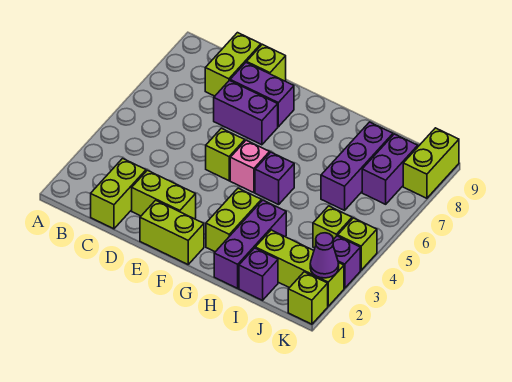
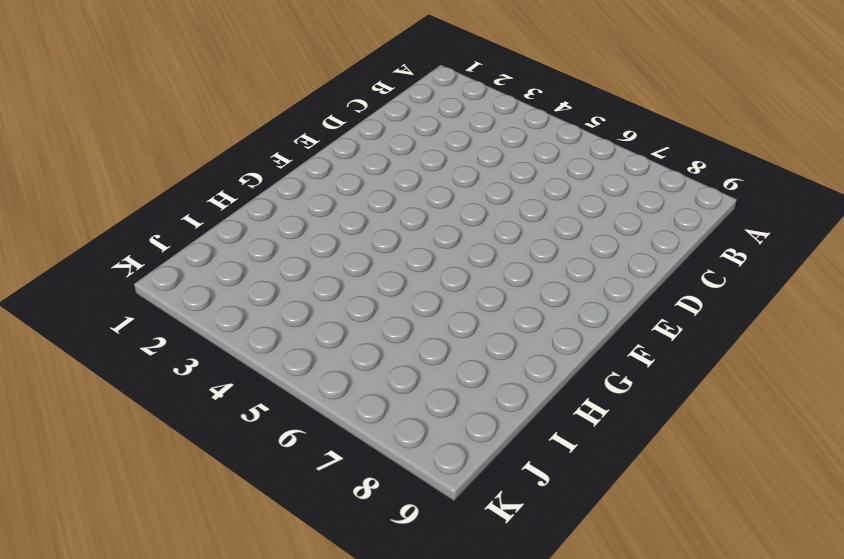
none -> lime 1x2 brick [91,158,146,229]
none -> lime 1x2 brick [205,33,261,96]
none -> lime 1x2 brick [132,170,196,219]

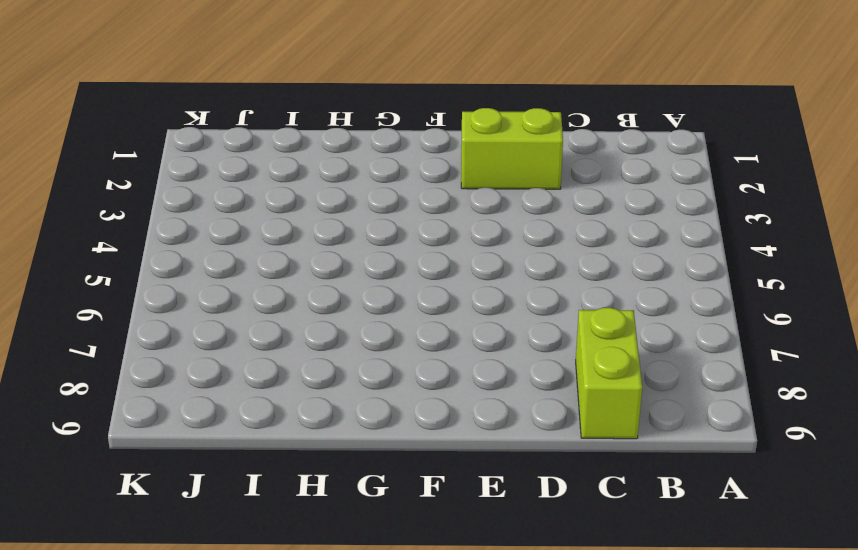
none -> lime 1x2 brick [91,158,146,229]
none -> purple 1x2 brick [214,81,278,145]
none -> purple 1x2 brick [230,63,294,127]

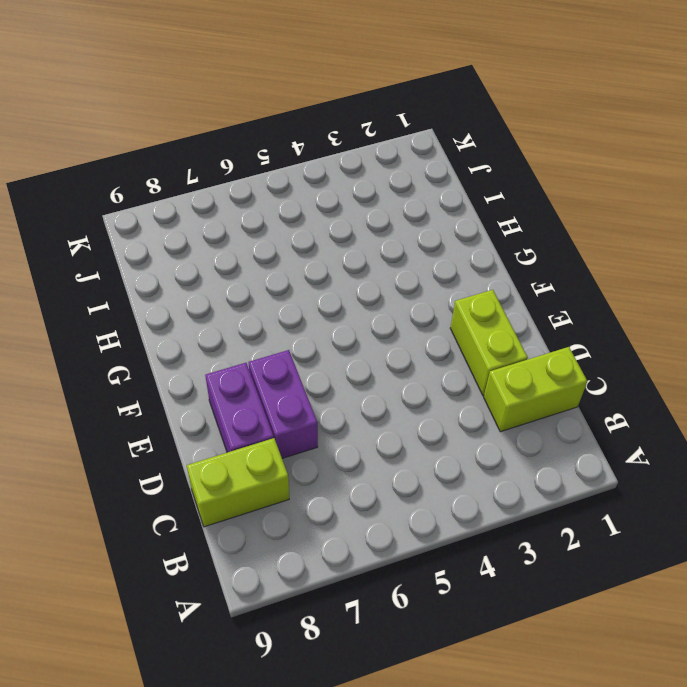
none -> lime 1x1 brick [247,44,286,81]
none -> lime 1x2 brick [140,200,204,264]
none -> lime 1x1 brick [206,128,245,181]

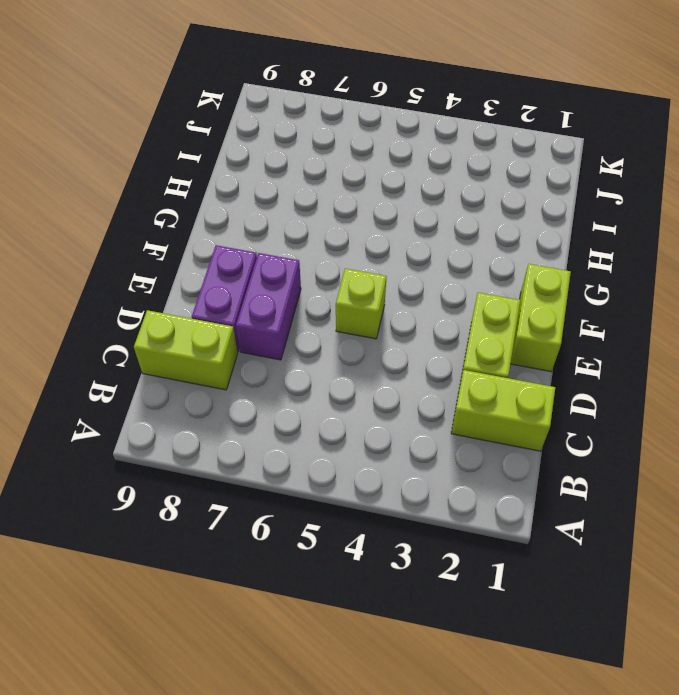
none -> lime 1x1 brick [247,44,286,81]
none -> pink 1x1 brick [230,140,270,193]
none -> lime 1x2 brick [206,188,261,252]

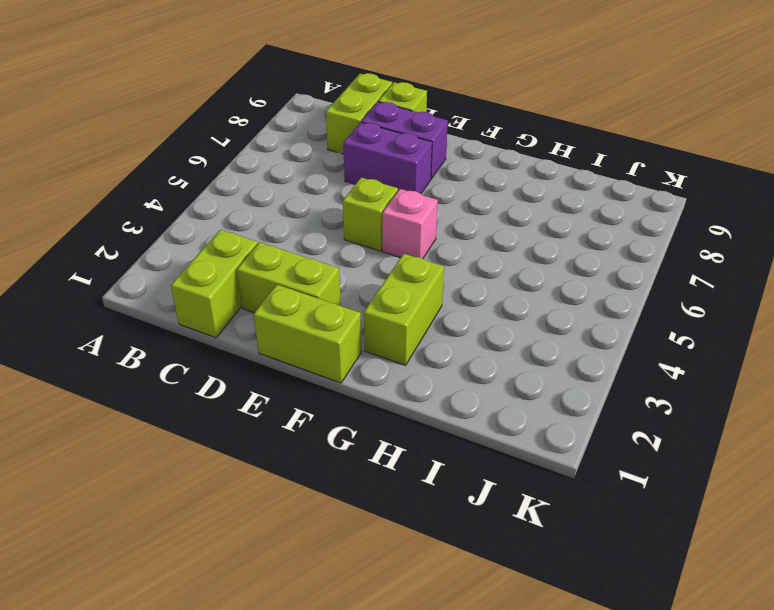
none -> purple 1x1 brick [255,152,294,205]
none -> purple 1x3 brick [214,200,286,288]
none -> purple 1x1 brick [239,248,278,300]

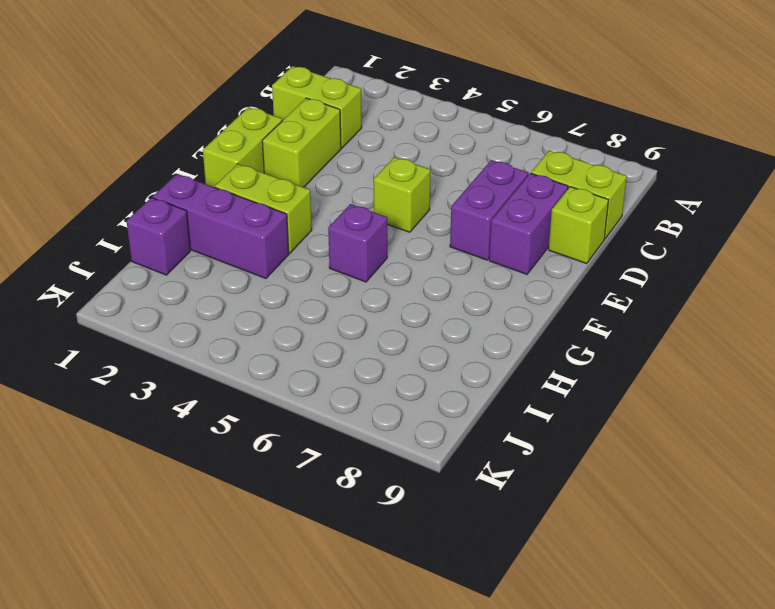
none -> pink 1x1 brick [230,140,270,193]
none -> lime 1x3 brick [255,230,344,306]
none -> purple 1x3 brick [321,122,393,210]

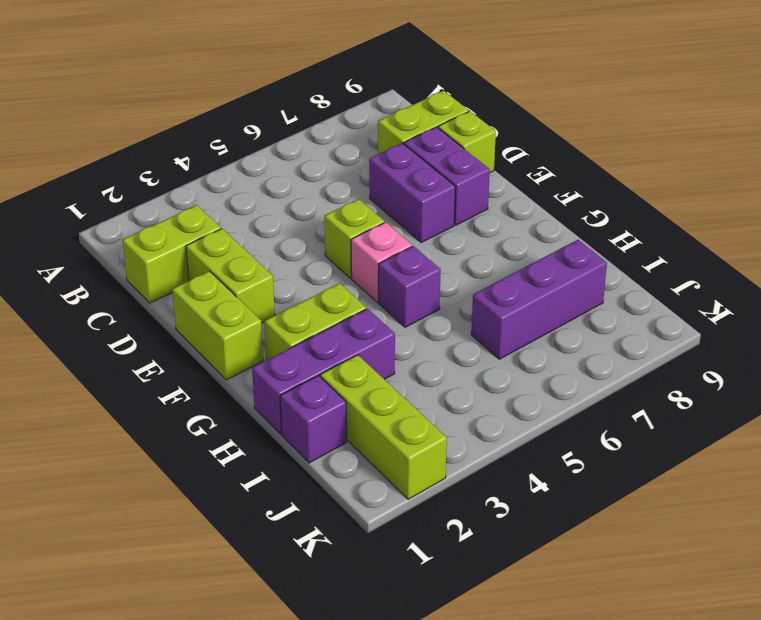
none -> lime 1x1 brick [313,206,352,248]
none -> purple 1x2 brick [362,134,418,204]
none -> lime 1x1 brick [288,272,328,324]

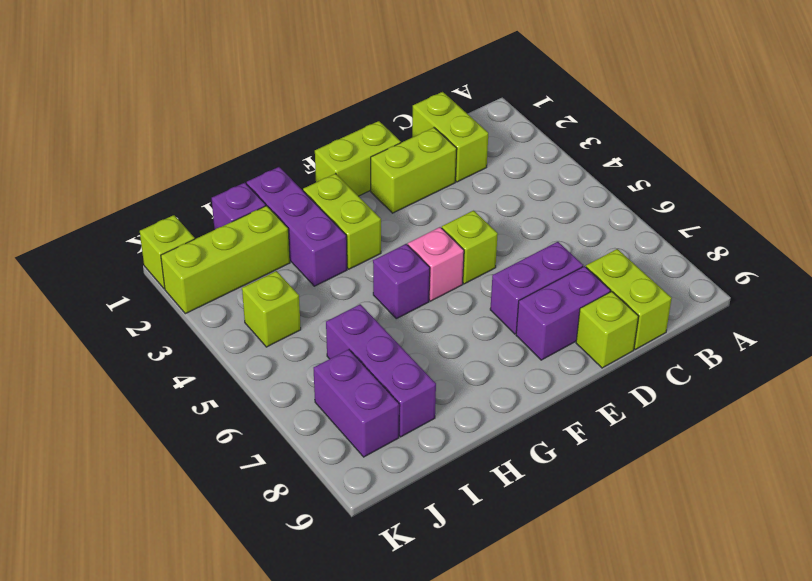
none -> purple 1x1 brick [333,236,360,288]
none -> lime 1x1 brick [338,218,377,270]
none -> lime 1x2 brick [403,128,459,198]

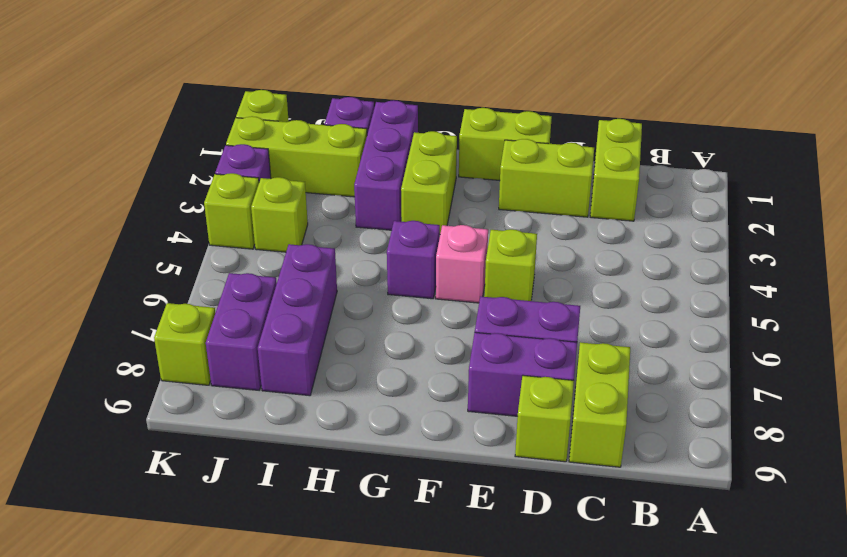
lime 1x1 brick [154,303,215,385] -> lime 1x2 brick [403,128,459,198]
none -> purple 1x1 cone [310,233,339,278]

